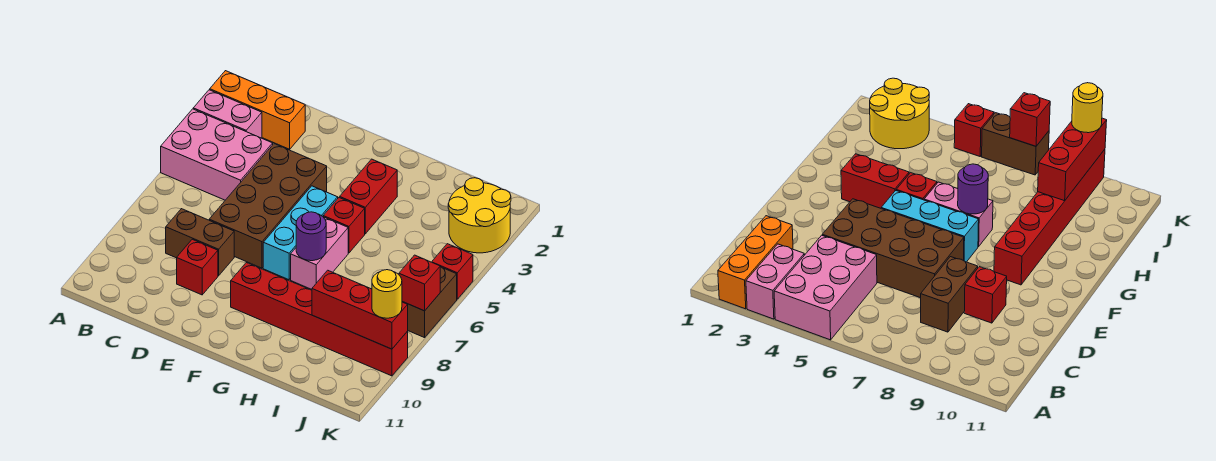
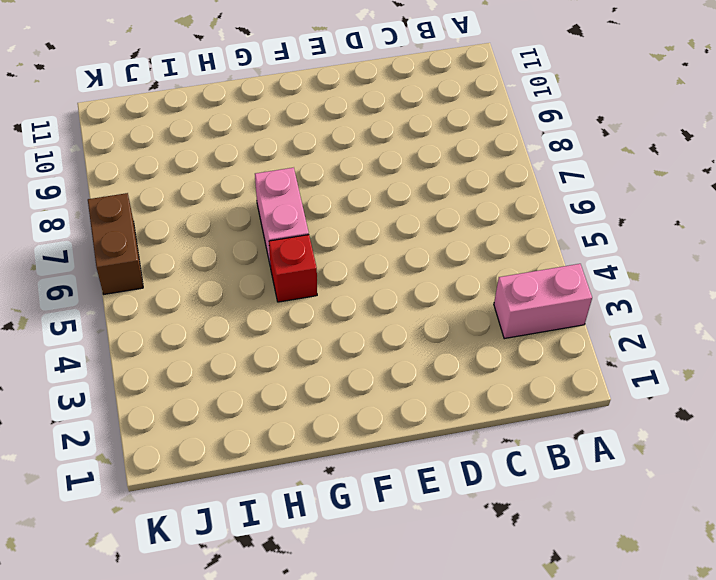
none -> orange 1x3 brick [210,71,305,149]
none -> pink 2x3 brick [161,109,273,200]
none -> brown 1x2 brick [166,209,234,276]

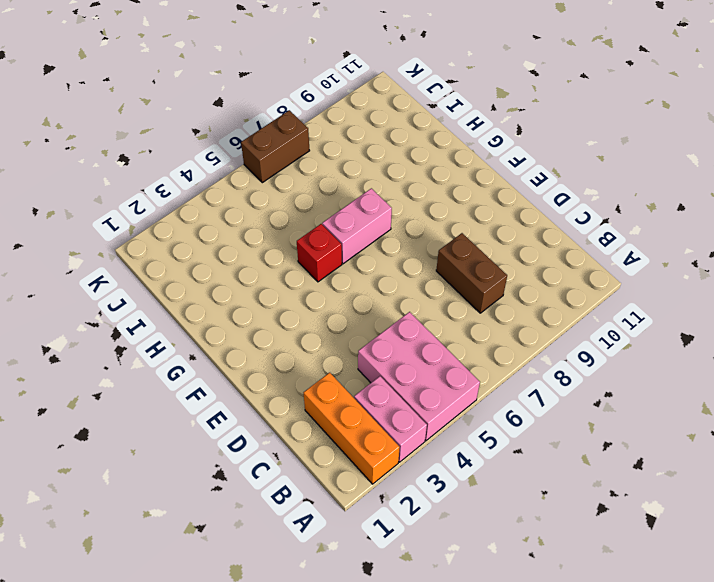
none -> brown 2x4 brick [209,144,327,268]
none -> red 1x1 brick [177,239,218,295]
none -> cyan 1x3 brick [263,186,338,280]

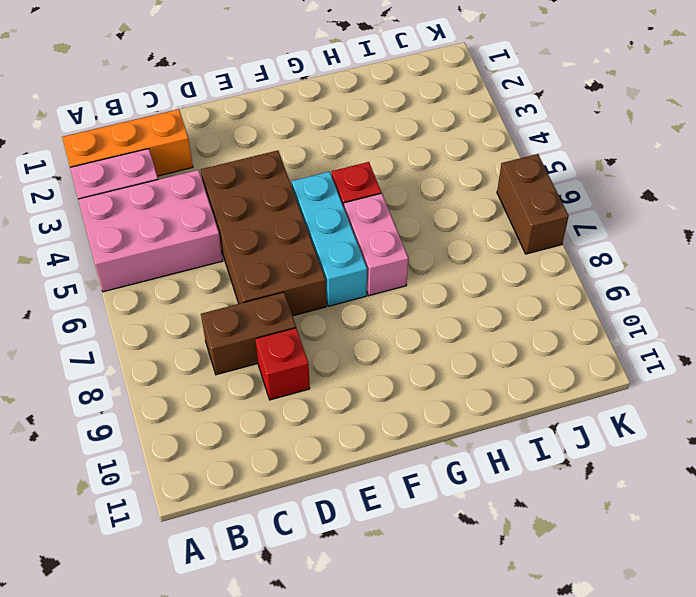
none -> red 1x6 brick [231,263,408,376]
none -> red 1x2 brick [340,159,397,234]
none -> yellow 2x2 round brick [448,178,511,253]

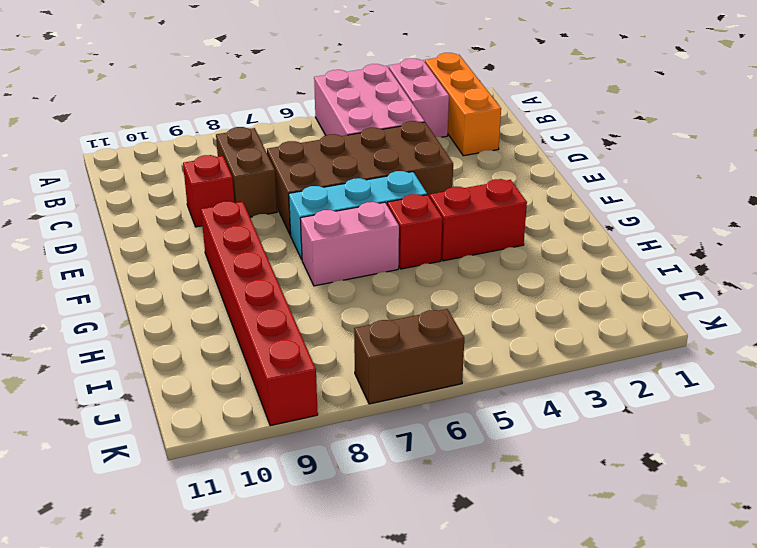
none -> yellow 2x2 round brick [448,178,511,253]
none -> red 1x1 brick [432,244,473,299]
none -> purple 1x1 round brick [296,212,326,261]

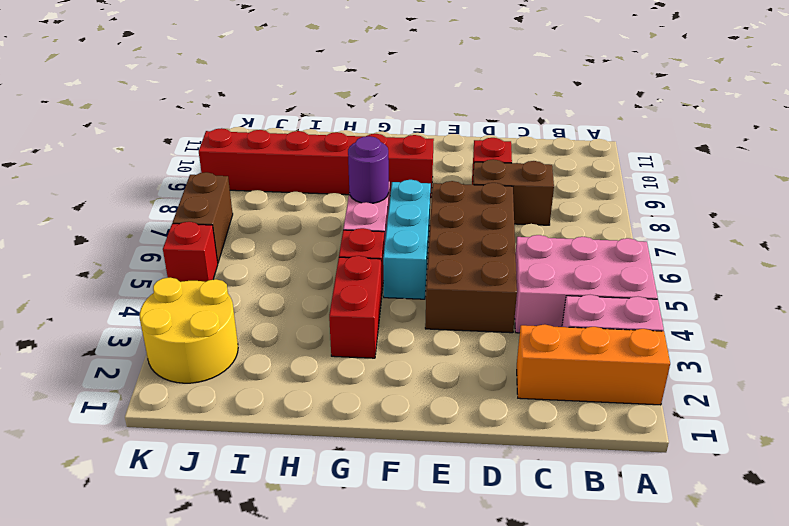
none -> red 1x3 brick [312,270,408,349]
none -> red 1x1 brick [399,255,440,311]
none -> yellow 1x1 round brick [372,270,402,318]

